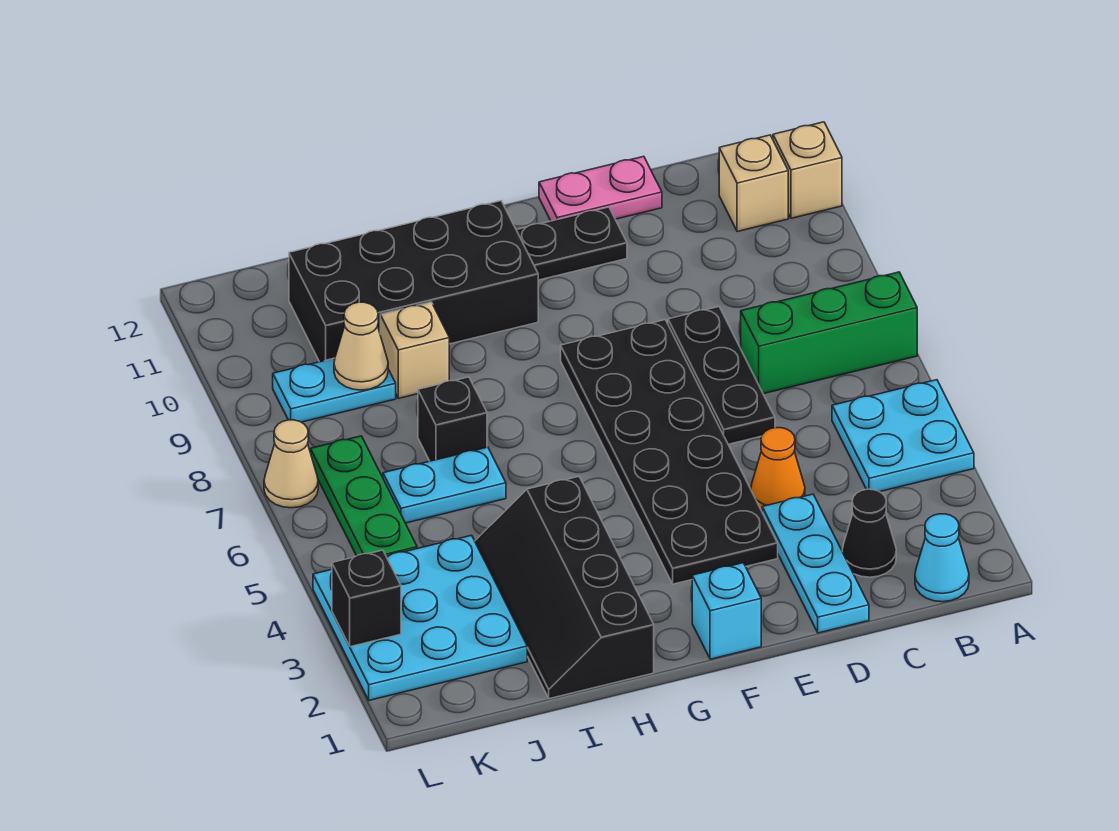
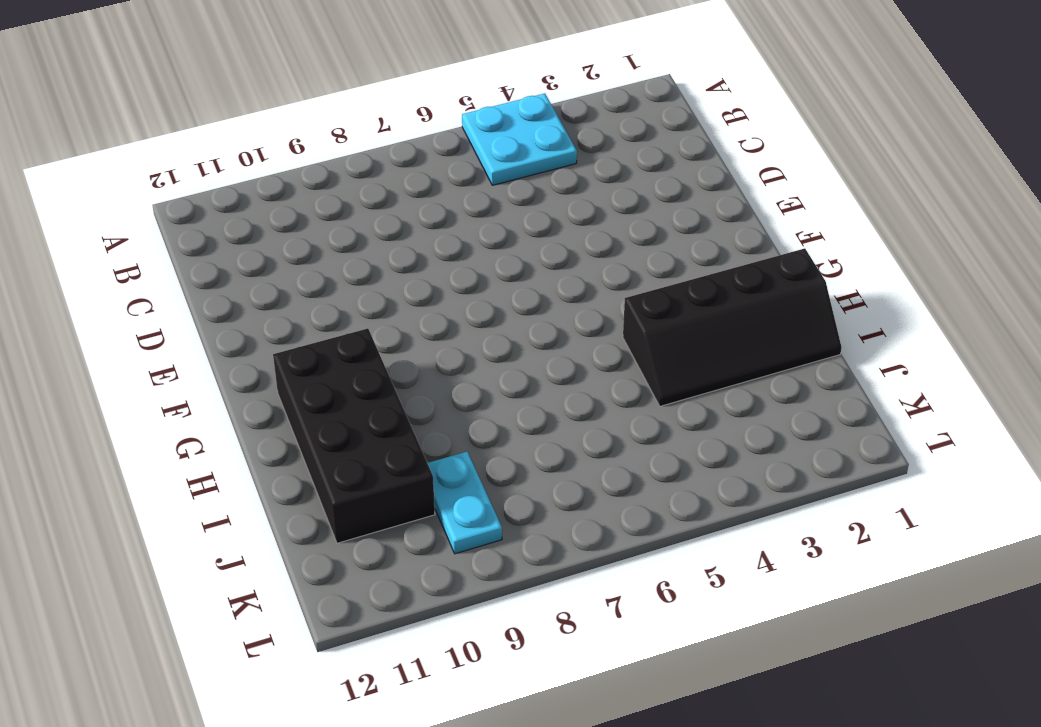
none -> green 1x3 brick [741,272,917,394]
none -> tan 1x1 brick [773,122,842,218]
none -> cyan 1x1 cone [915,514,969,602]

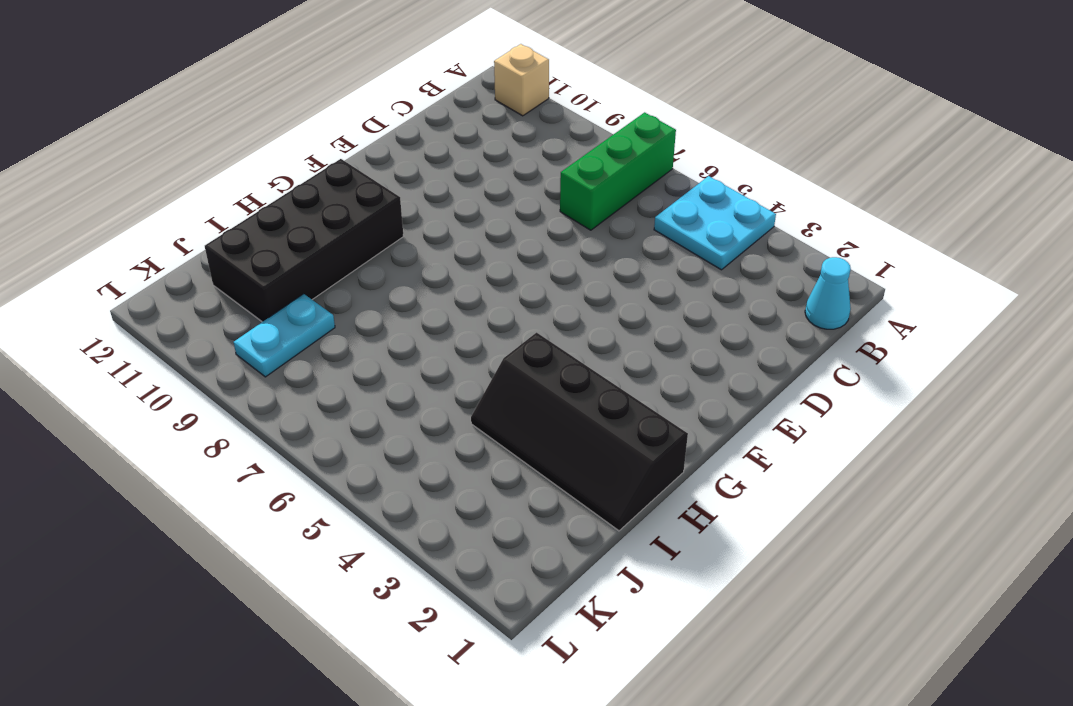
none -> tan 1x1 brick [719,135,788,232]
none -> black 1x1 cone [842,489,896,577]
none -> cyan 1x3 plate [762,494,869,633]

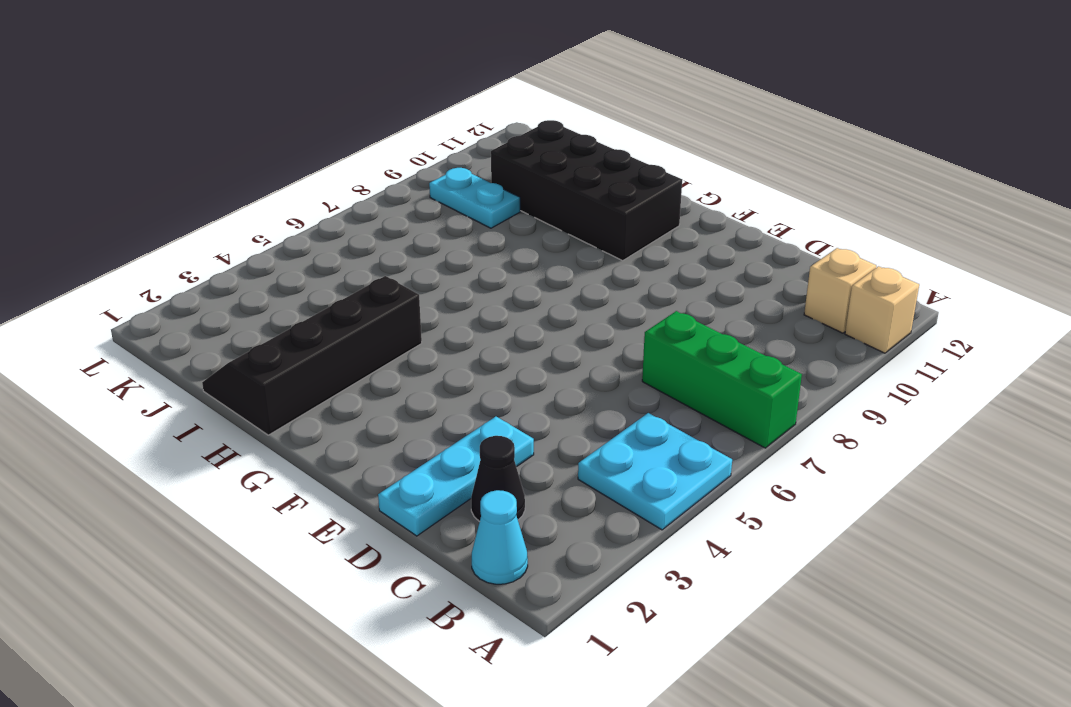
none -> orange 1x1 cone [751,428,805,511]
none -> black 1x3 plate [668,307,775,444]
none -> pink 1x2 plate [539,156,662,221]

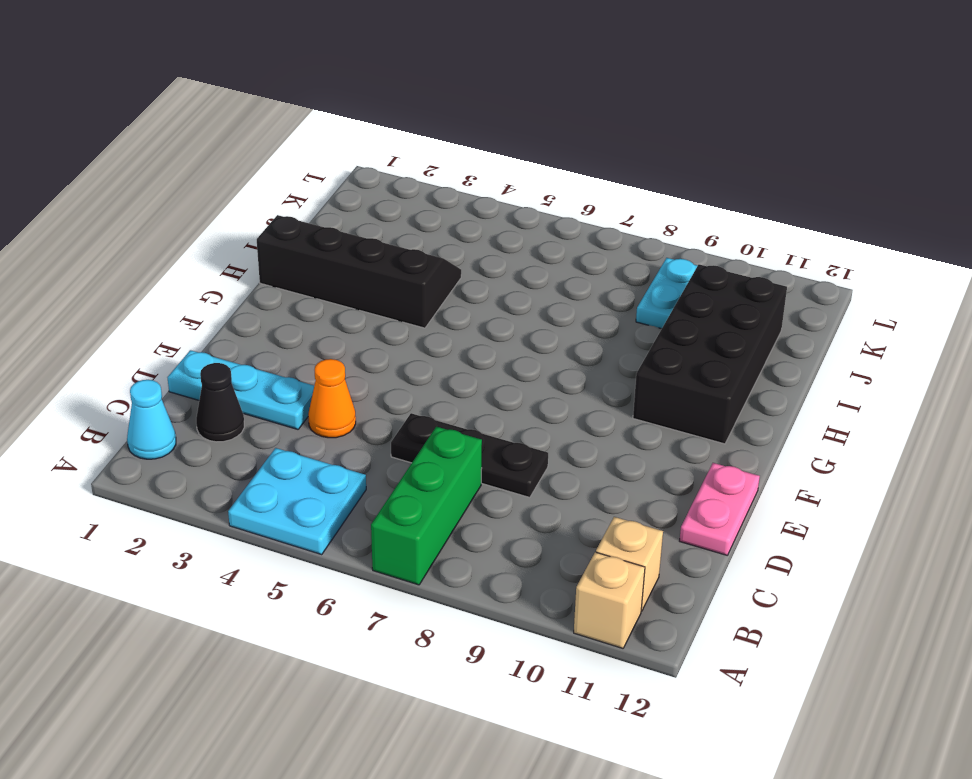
none -> black 2x6 plate [561,320,778,584]
none -> black 1x2 plate [517,207,627,280]
none -> cyan 1x1 brick [692,563,761,659]

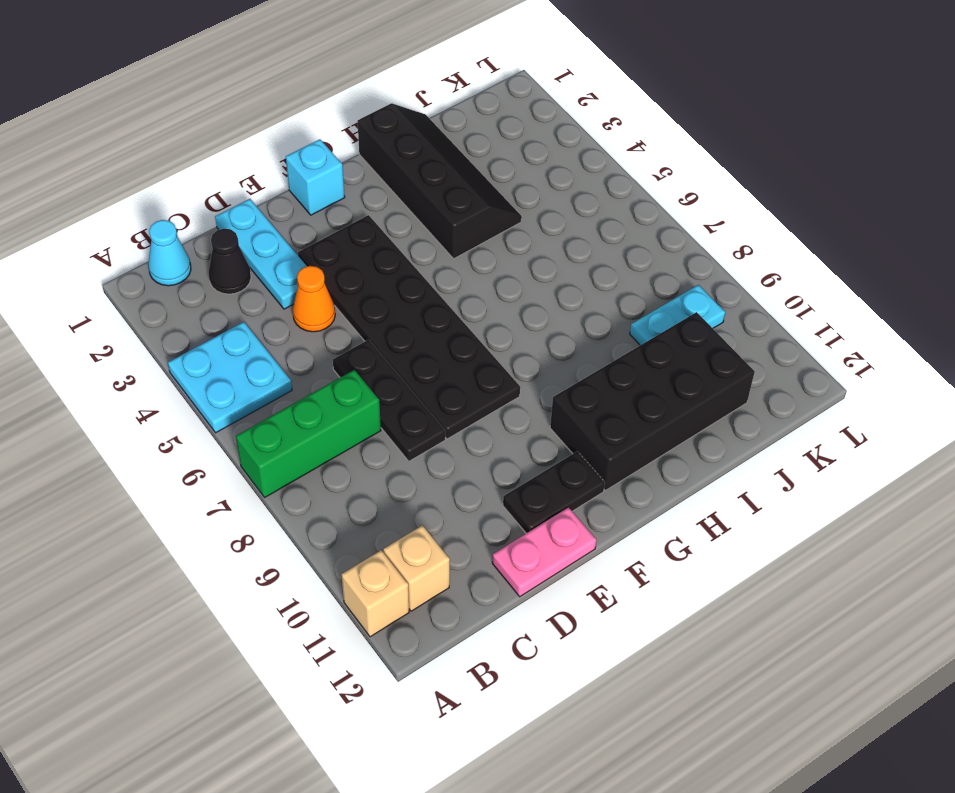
none -> cyan 1x2 plate [383,447,506,523]
none -> black 1x1 brick [418,377,487,461]
none -> tan 1x1 brick [380,302,449,398]

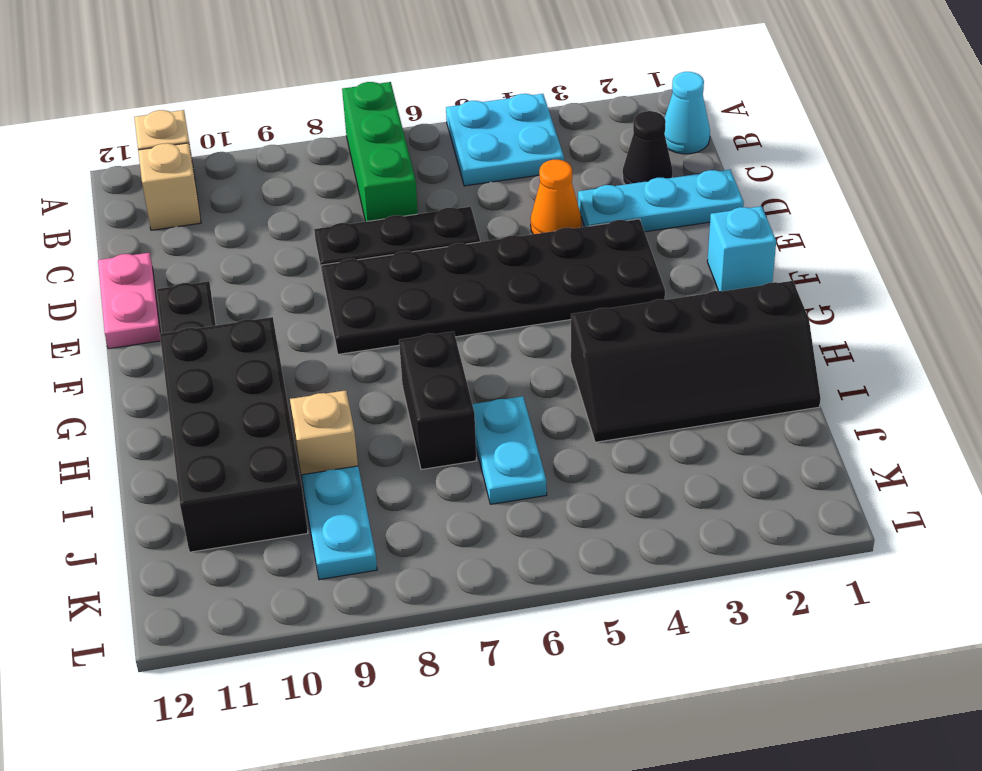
black 1x2 brick [399,331,477,470] -> black 1x1 brick [418,377,487,461]
none -> cyan 3x3 plate [313,535,527,700]
none -> green 1x3 plate [310,436,417,556]
none -> tan 1x1 cone [264,420,318,508]

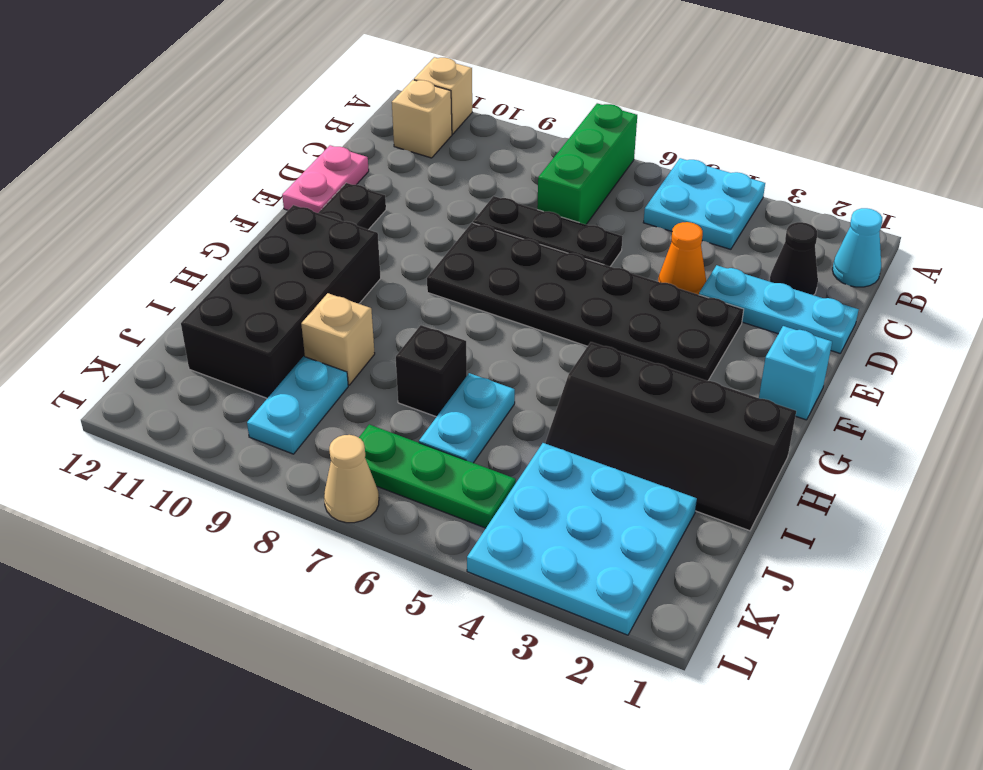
none -> tan 1x1 cone [334,302,388,390]
none -> black 1x1 brick [332,550,401,647]

